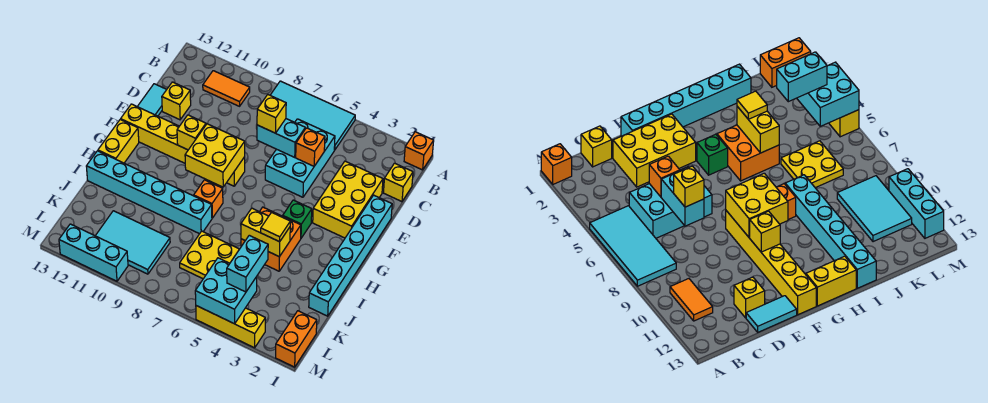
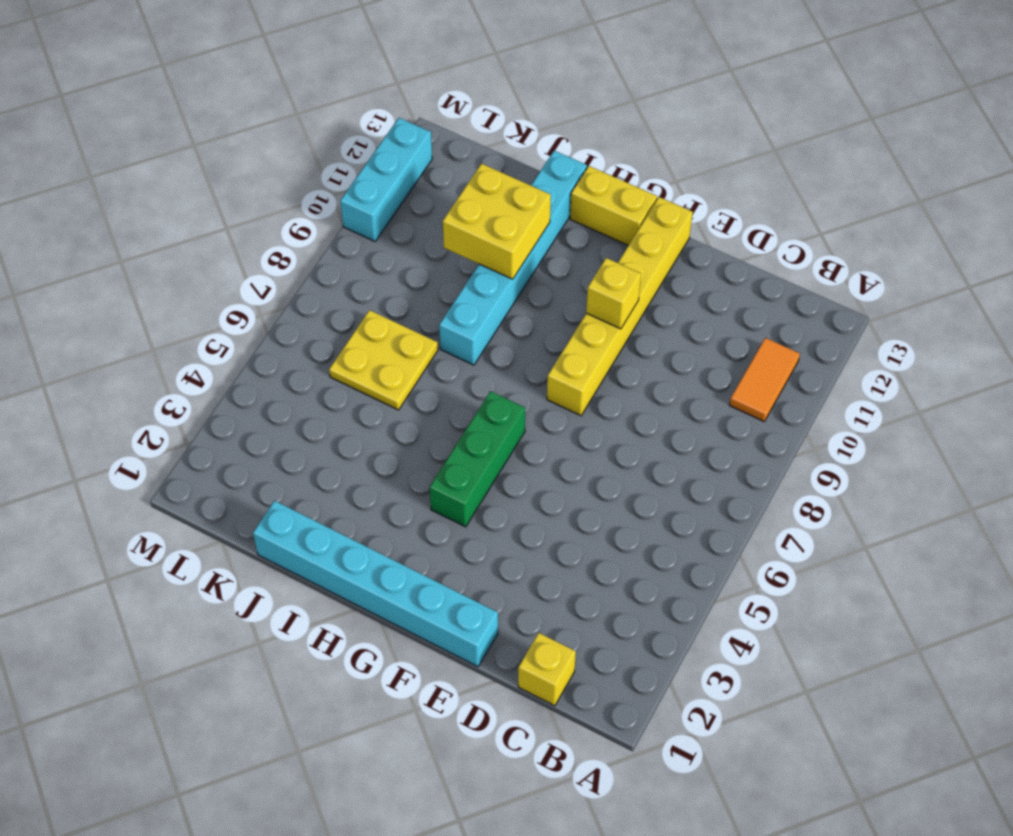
green 1x3 brick [430,391,525,527] -> green 1x1 brick [283,200,312,238]
yellow 2x2 brick [443,164,551,279] -> yellow 2x2 brick moved to [185,124,245,187]
none -> orange 1x1 brick [404,132,434,170]
none -> cyan 2x4 tile [270,81,355,150]
none -> cyan 2x3 brick [265,119,335,197]

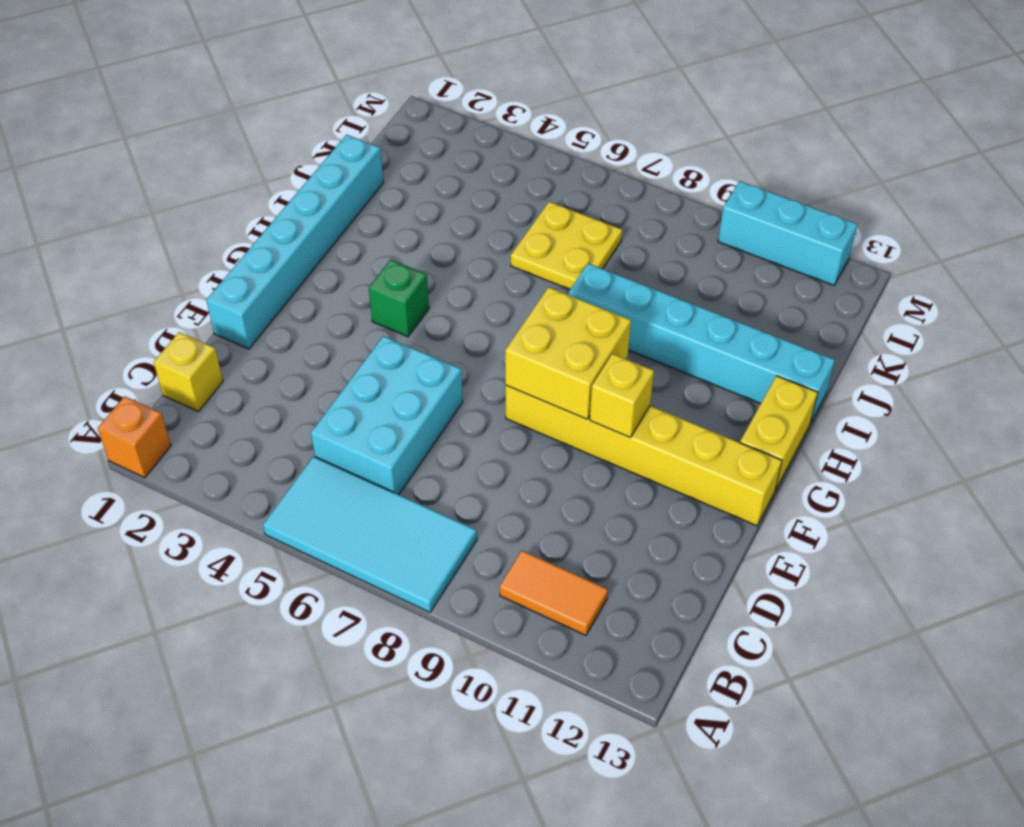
none -> yellow 2x3 brick [313,161,383,238]
none -> yellow 1x1 brick [162,82,191,120]
none -> cyan 1x2 tile [137,84,167,116]

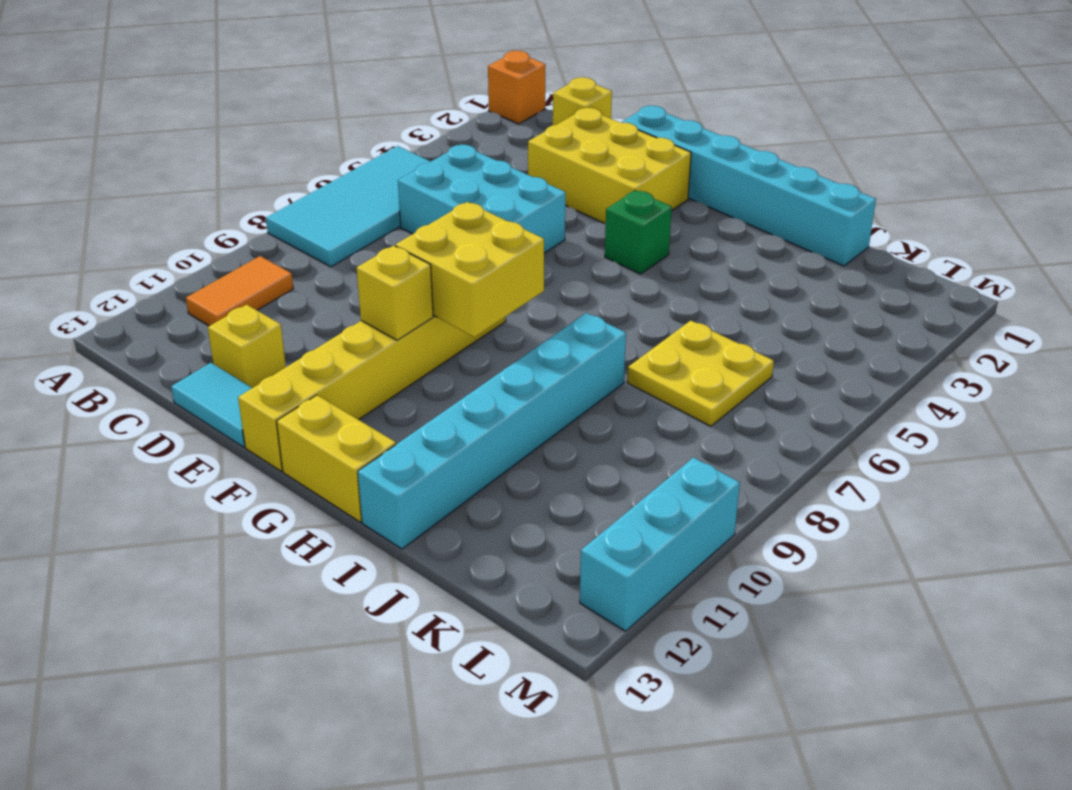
none -> orange 2x2 brick [241,207,301,271]
none -> orange 1x1 brick [194,180,223,218]
none -> cyan 2x3 tile [96,211,170,274]

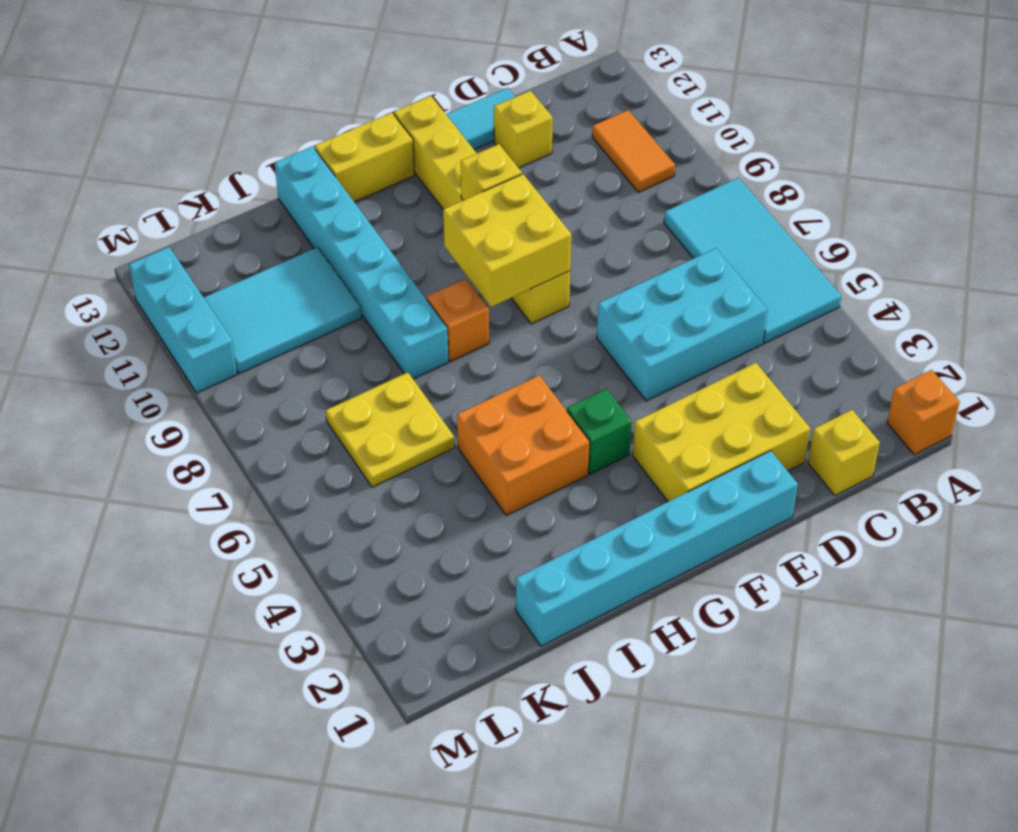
cyan 2x3 tile [204,247,362,374] -> cyan 2x3 tile turned to [96,211,170,274]
none -> orange 1x2 brick [276,311,317,367]
none -> yellow 1x3 brick [196,306,265,348]
none -> orange 1x1 brick [296,128,325,166]

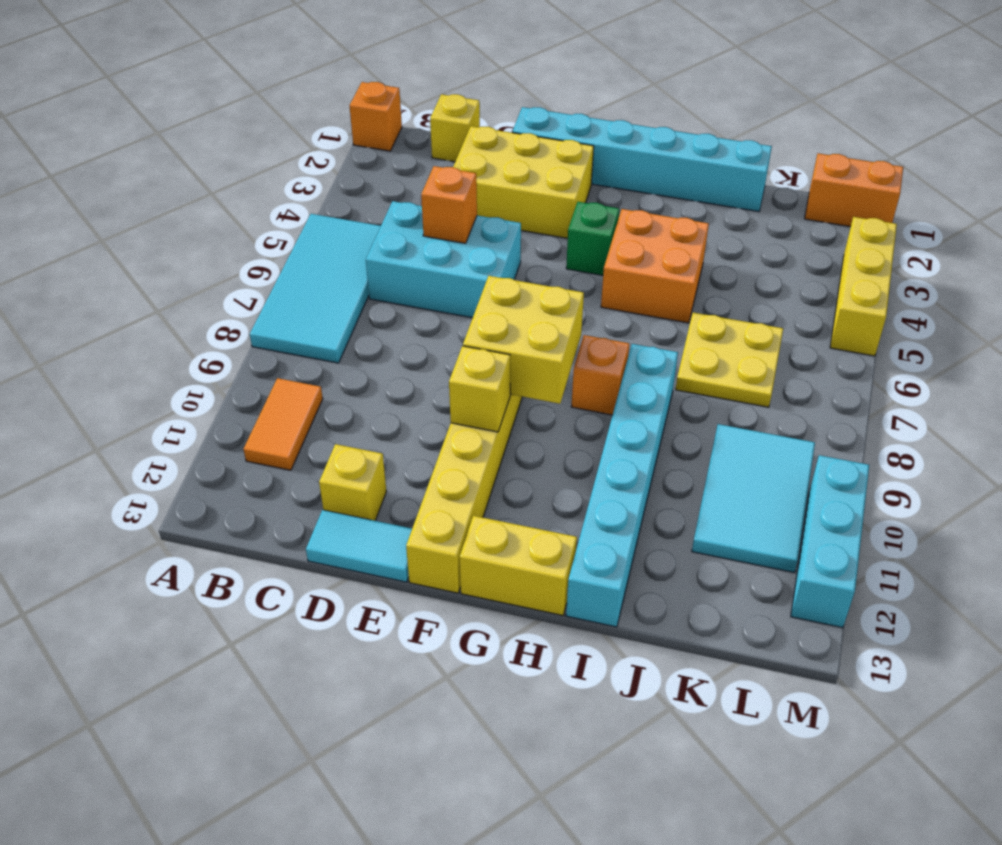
none -> cyan 1x2 brick [257,119,305,157]
none -> yellow 1x2 brick [241,208,290,257]
none -> cyan 2x2 brick [195,258,257,324]

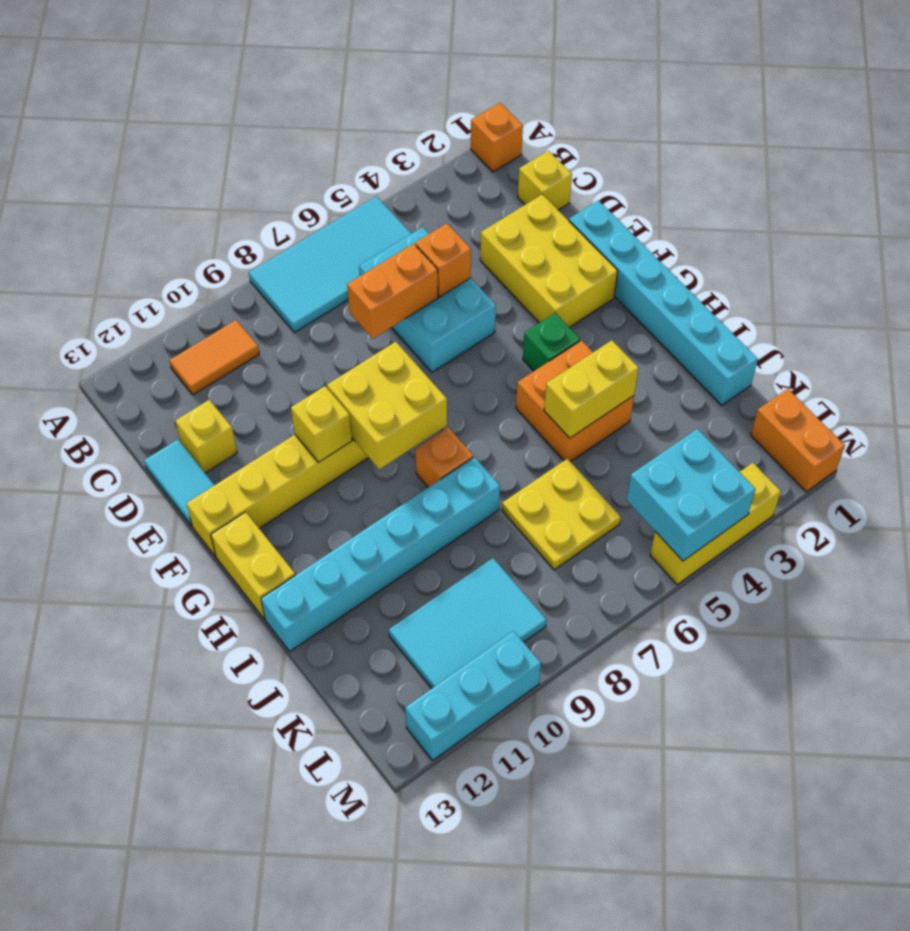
orange 1x2 brick [347,244,438,339] -> cyan 1x2 brick [257,119,305,157]
none -> yellow 1x1 brick [257,95,286,133]
none -> yellow 1x1 tile [261,212,290,242]
none -> cyan 1x2 brick [227,235,268,292]

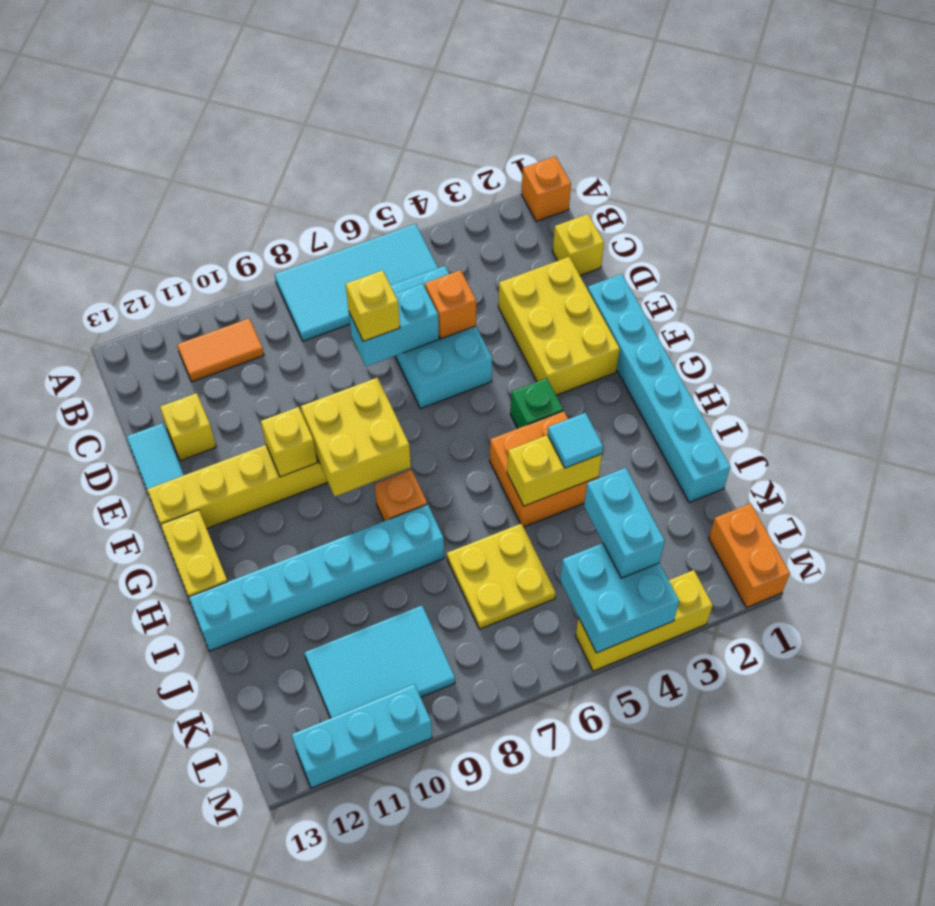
cyan 1x1 tile [548,413,603,468] -> yellow 1x1 tile [261,212,290,242]

